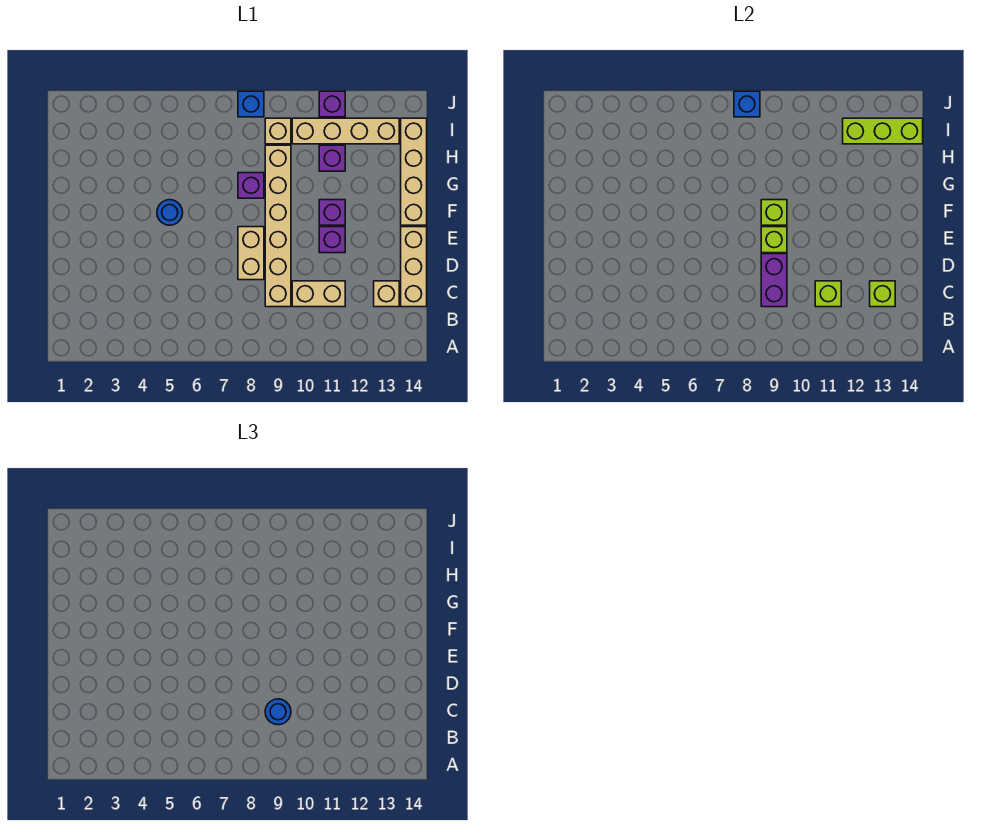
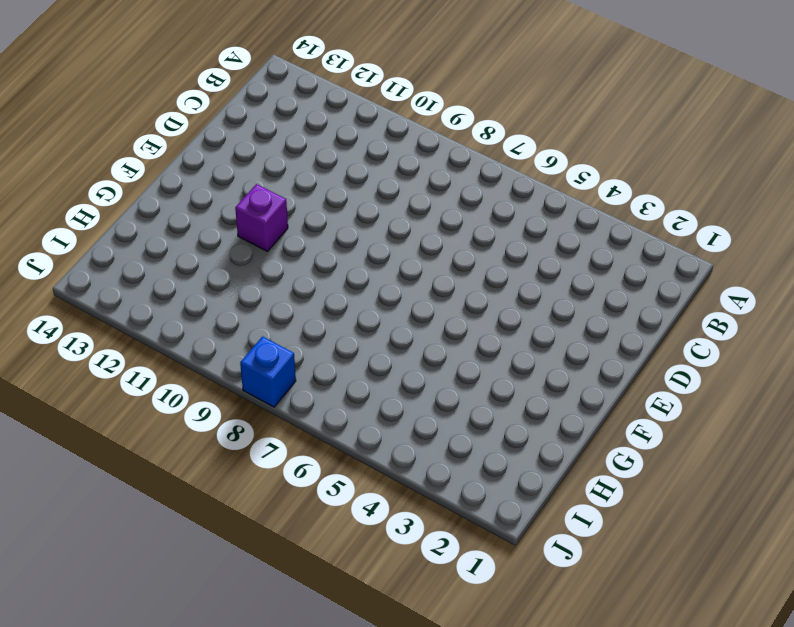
none -> tan 1x6 brick [265,145,291,307]
none -> tan 1x2 brick [292,281,345,307]
none -> tan 1x1 brick [374,281,399,307]

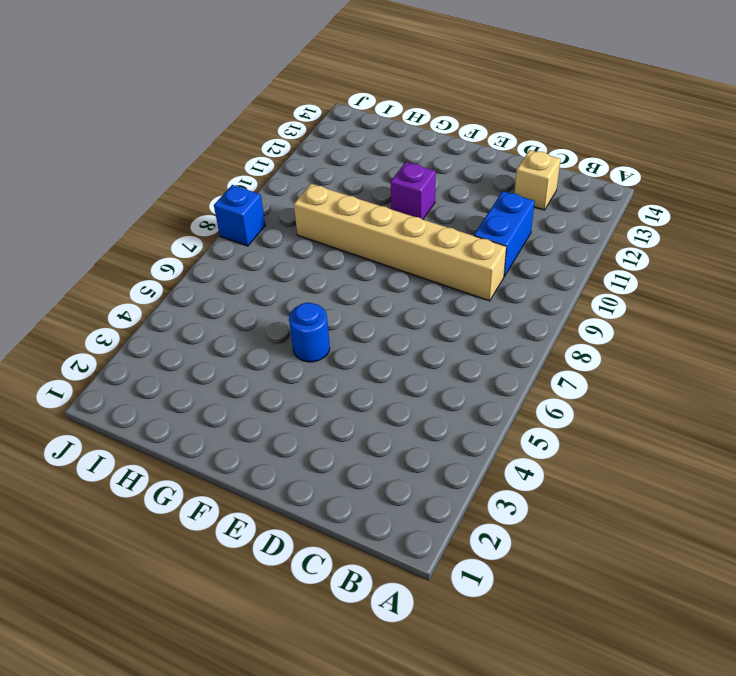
blue 1x2 brick [474,191,535,276] -> tan 1x2 brick [292,281,345,307]
none -> tan 1x3 brick [401,227,427,307]
none -> tan 1x2 brick [238,227,264,280]
none -> purple 1x1 brick [319,227,345,253]

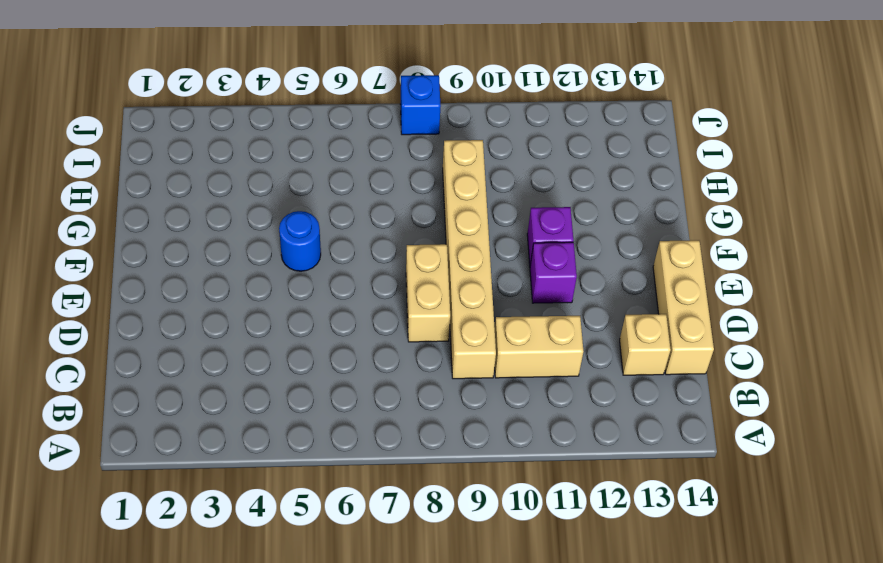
none -> tan 1x4 brick [401,118,427,225]
none -> purple 1x1 brick [238,173,264,198]
none -> purple 1x1 brick [319,145,345,171]

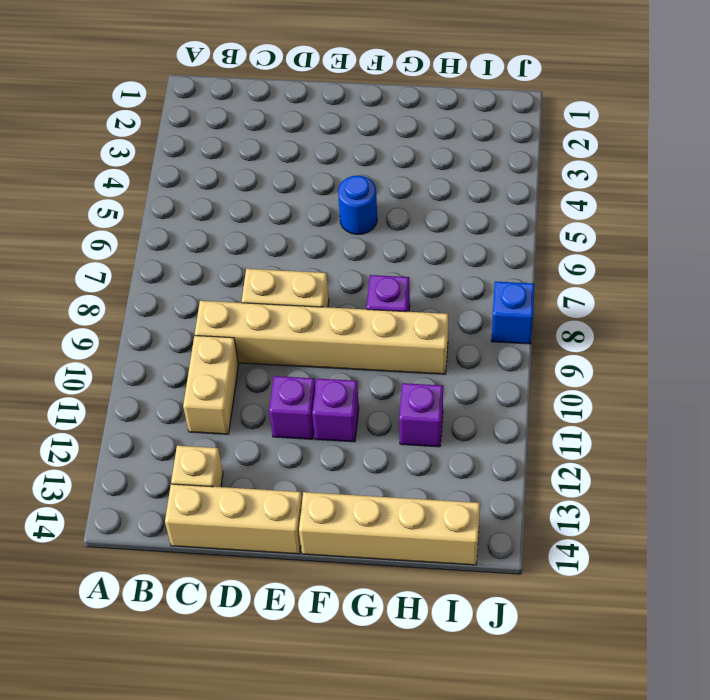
none -> tan 1x1 brick [265,118,291,144]
none -> tan 1x4 brick [292,118,399,144]
none -> purple 1x1 brick [319,91,345,117]

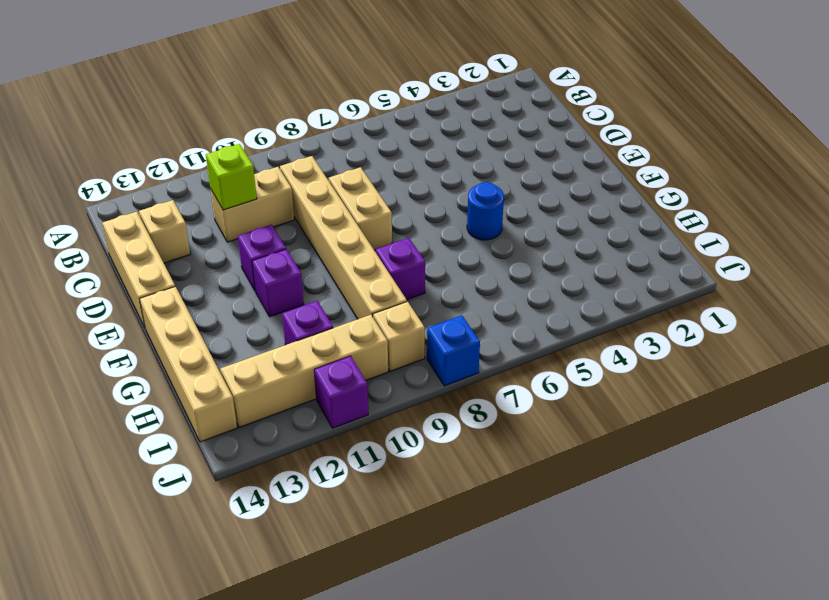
none -> purple 1x2 brick [761,254,787,307]
none -> lime 1x1 brick [870,281,895,307]
none -> lime 1x1 brick [761,227,787,253]

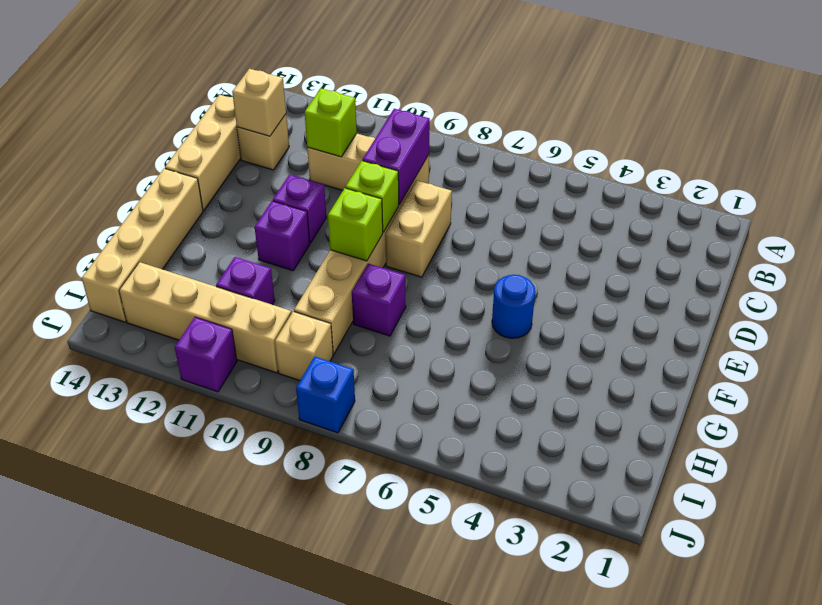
tan 1x1 brick [232,69,286,136] -> lime 1x1 brick [870,281,895,307]
none -> lime 1x3 brick [843,118,923,144]
none -> blue 1x1 brick [734,91,760,117]
none -> blue 1x1 round brick [265,699,291,725]

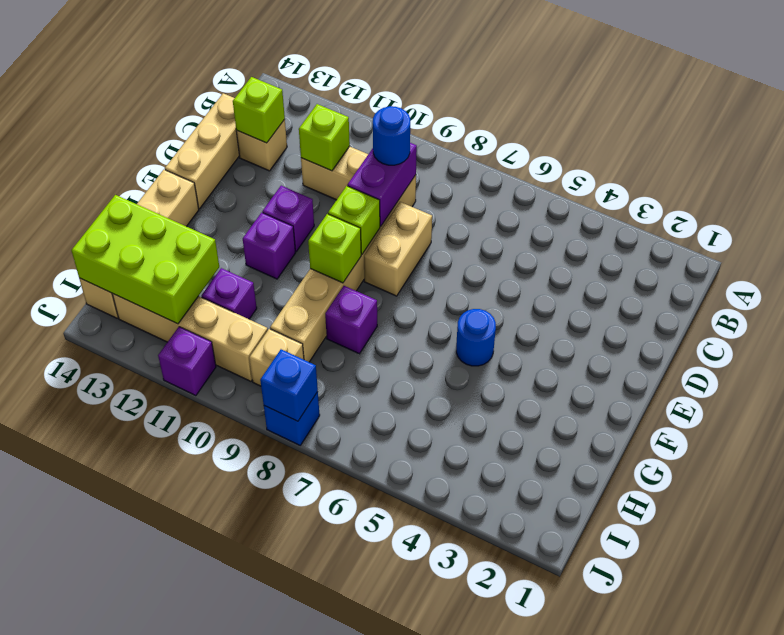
lime 2x3 brick [71,195,219,324] -> lime 1x3 brick [843,118,923,144]

